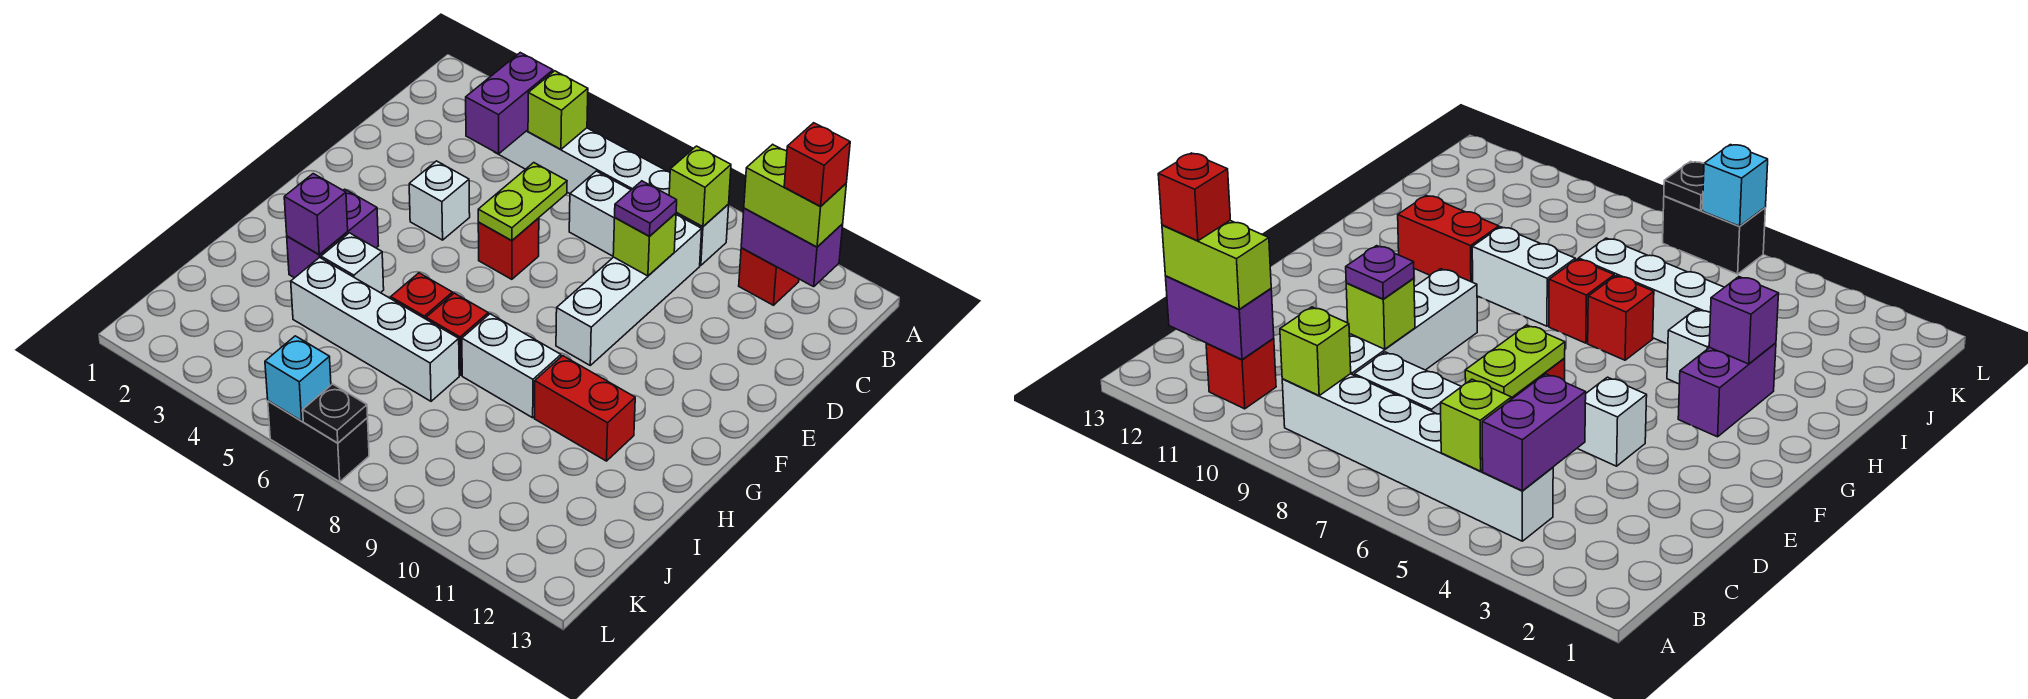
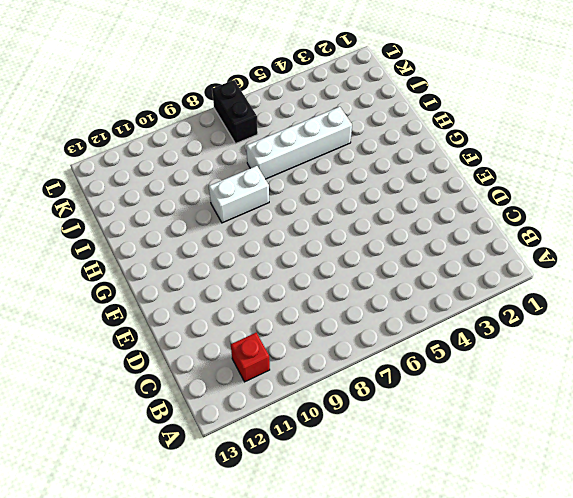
black 1x2 brick [212,80,258,144] -> black 1x2 brick turned to [268,401,369,482]
none -> white 1x6 brick [495,128,729,265]
none -> white 1x2 brick [569,171,631,256]
none -> white 1x4 brick [556,215,702,365]

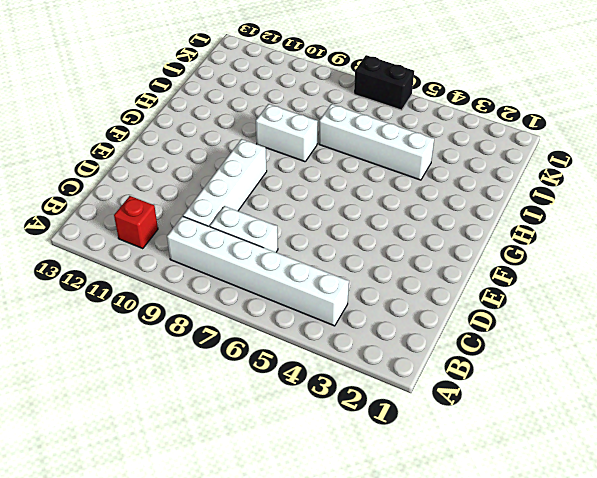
none -> white 1x1 brick [409,161,470,240]
none -> red 1x1 brick [478,218,539,279]
none -> purple 1x2 brick [287,189,379,278]

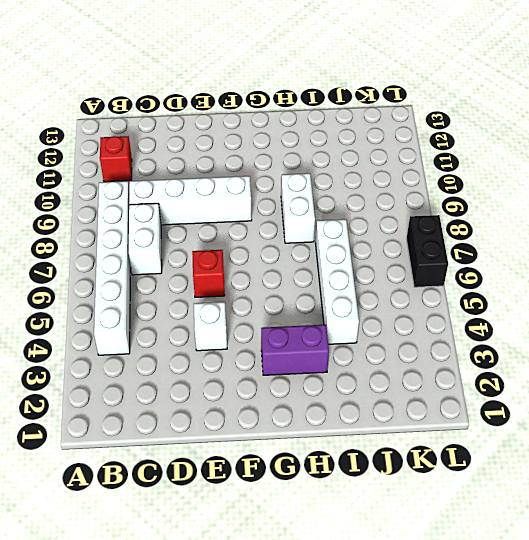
none -> white 1x1 brick [321,233,384,293]
none -> red 1x1 brick [391,273,453,319]
none -> red 1x1 brick [426,293,488,375]

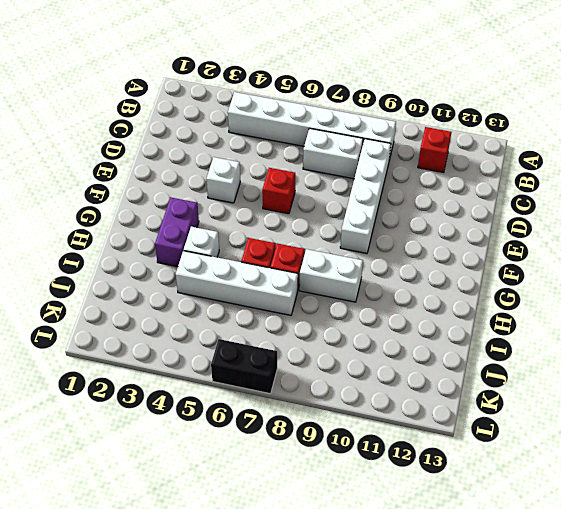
none -> red 1x2 brick [535,356,635,461]
none -> purple 1x2 brick [466,53,553,154]
none -> lime 1x1 brick [528,71,588,150]

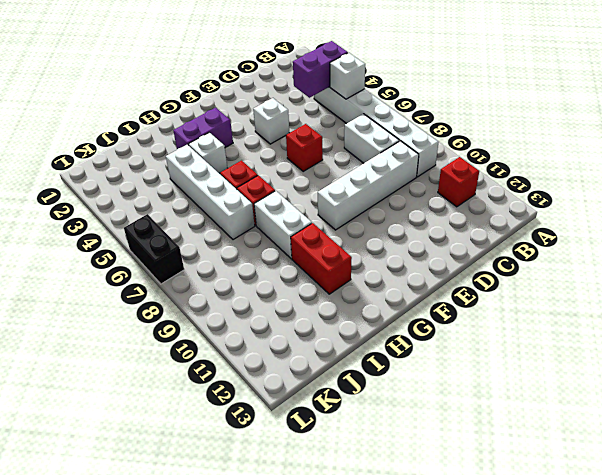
white 1x1 brick [330,53,365,99] -> lime 1x1 brick [528,71,588,150]
none -> lime 1x1 brick [669,146,731,227]
none -> purple 1x2 brick [741,208,843,287]
none -> lime 1x2 plate [478,163,567,241]

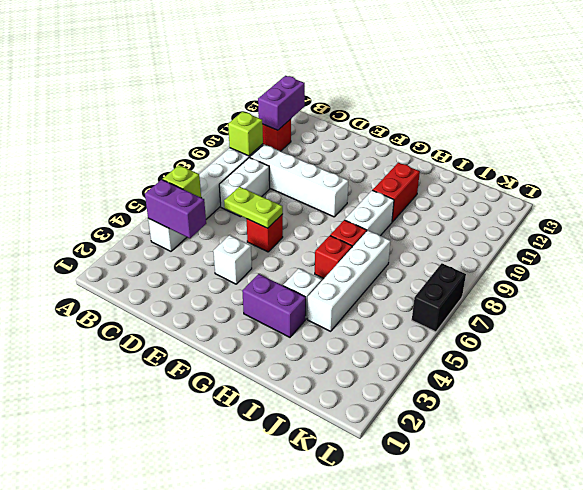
none -> lime 1x1 brick [613,213,676,276]
none -> purple 1x1 brick [284,174,348,255]
none -> cyan 1x1 brick [265,336,331,421]

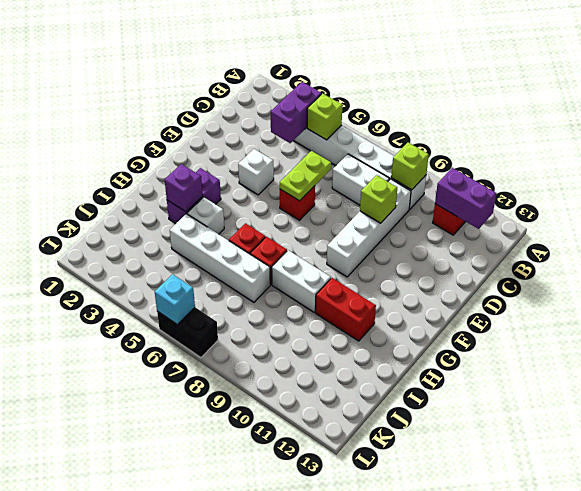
none -> black 1x1 plate [303,384,368,443]
none -> lime 1x2 brick [744,144,846,247]
none -> purple 1x1 plate [615,181,677,236]

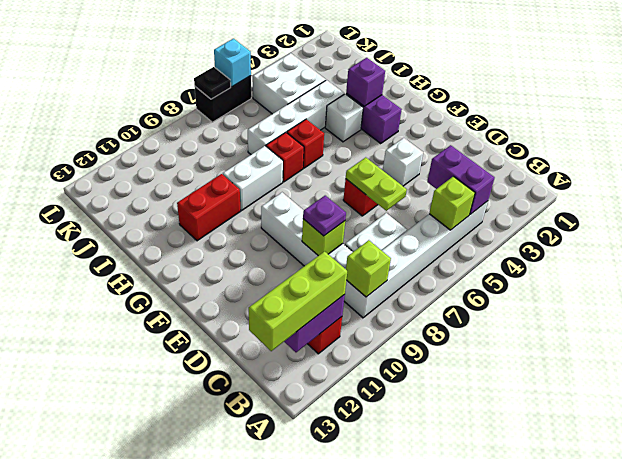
lime 1x3 brick [249,251,347,351] -> lime 1x2 brick [744,144,846,247]
white 2x2 brick [253,53,326,114] -> none
none -> red 1x1 brick [784,123,850,206]

